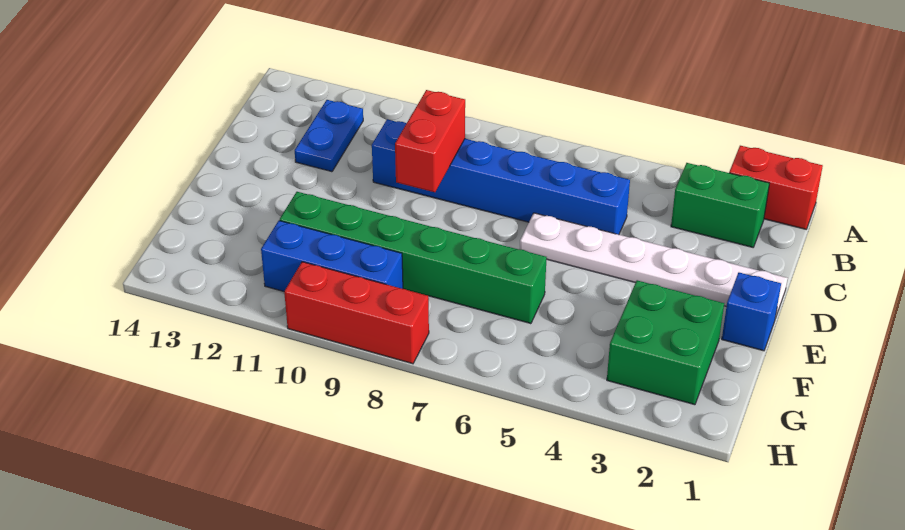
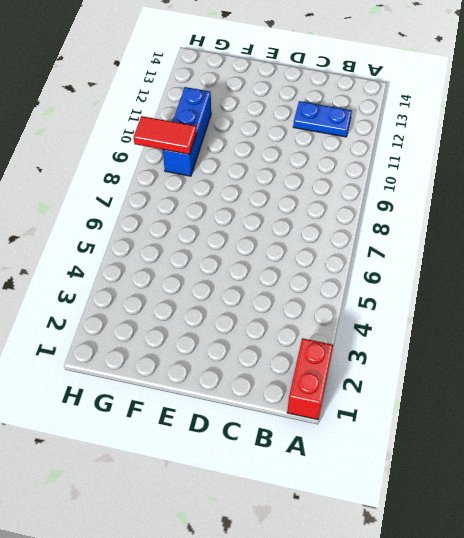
red 1x2 tile [134,116,197,154] -> none
none -> green 1x2 brick [671,163,769,247]
none -> blue 1x6 brick [372,119,630,235]

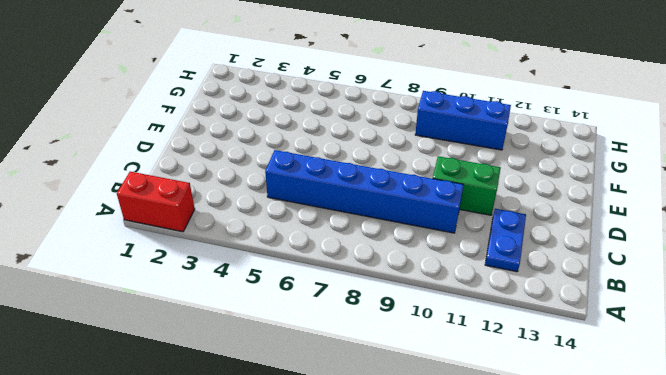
green 1x2 brick [433,156,501,215] -> green 1x2 brick moved to [671,163,769,247]
none -> white 1x6 plate [520,213,788,318]
none -> blue 1x1 brick [722,273,781,351]

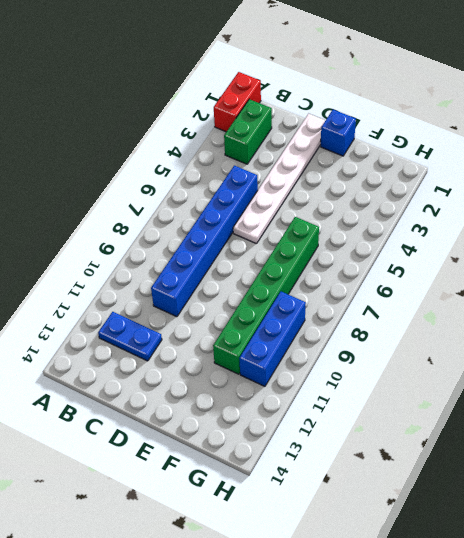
none -> green 2x2 brick [607,280,724,405]
none -> red 1x3 brick [284,262,429,364]

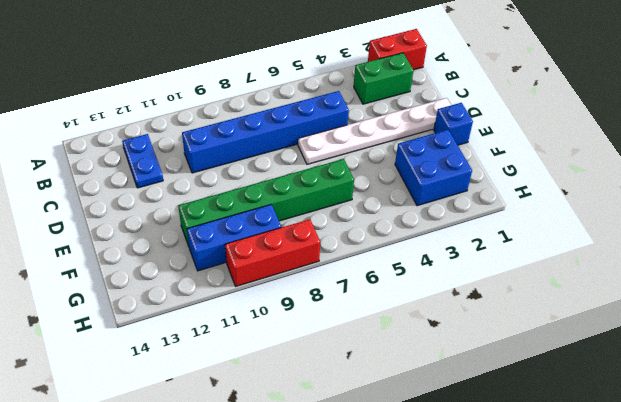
blue 2x2 brick [395,130,472,206] -> green 2x2 brick [607,280,724,405]
none -> red 1x2 brick [395,90,465,192]

